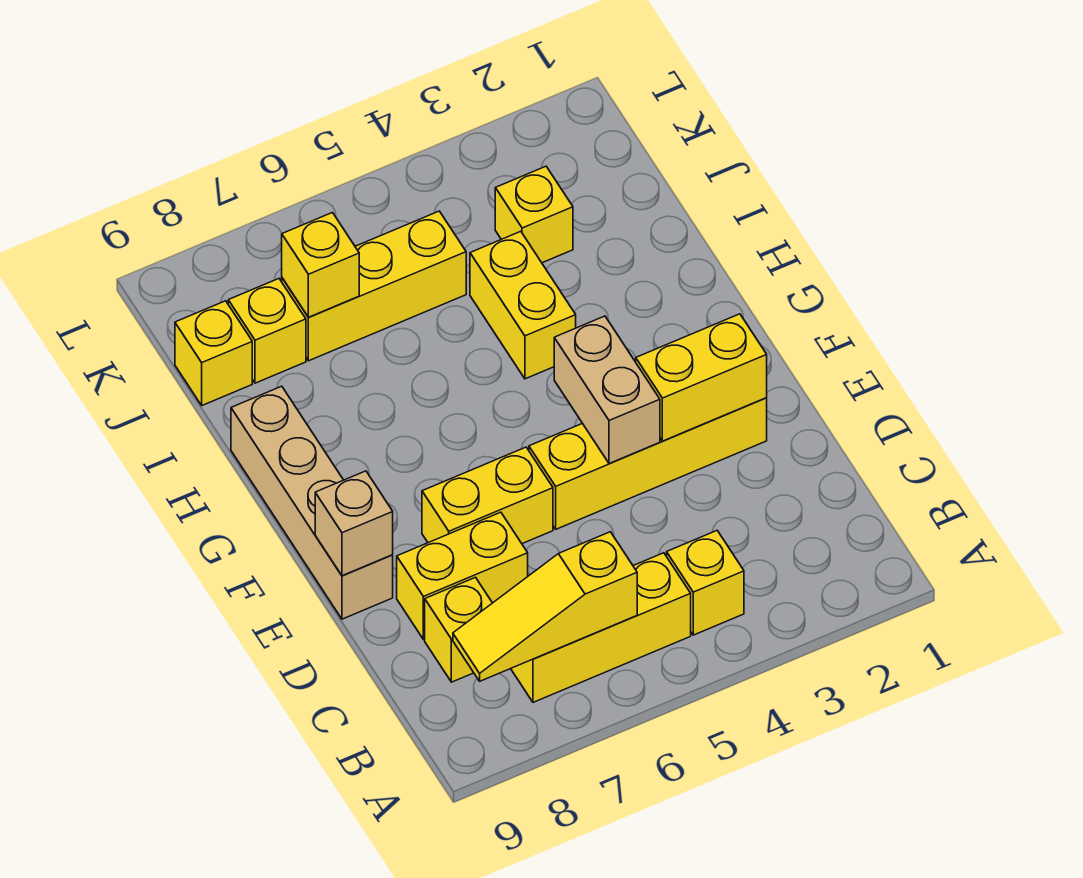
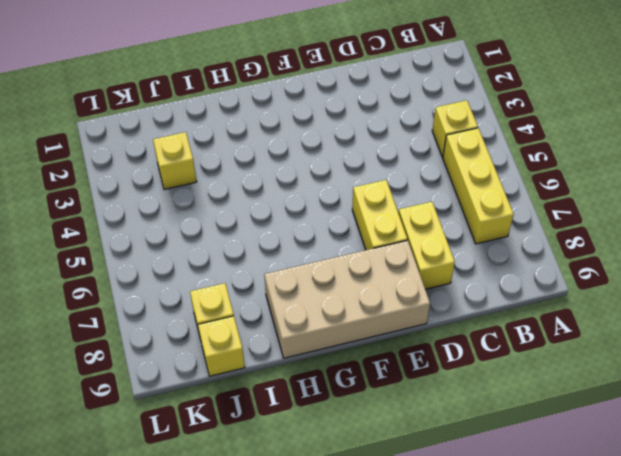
tan 2x4 brick [264,240,430,358] -> tan 1x4 brick [231,386,393,619]
none -> yellow 1x1 brick [425,577,492,682]
none -> yellow 1x4 brick [529,398,767,529]
none -> yellow 1x2 brick [470,231,576,379]

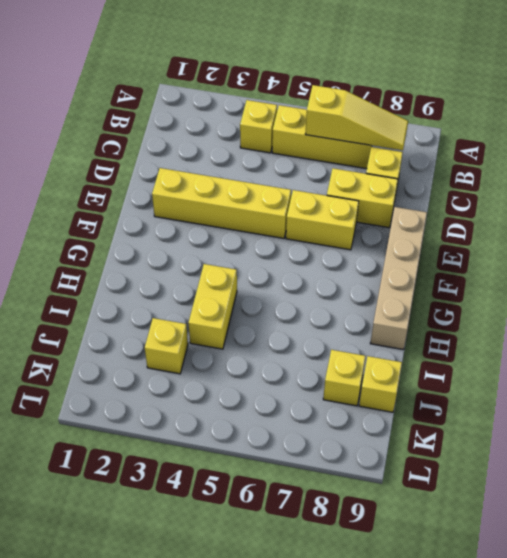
none -> yellow 1x3 brick [282,211,466,361]
none -> yellow 1x2 brick [636,314,767,441]
none -> tan 1x2 brick [554,316,660,464]

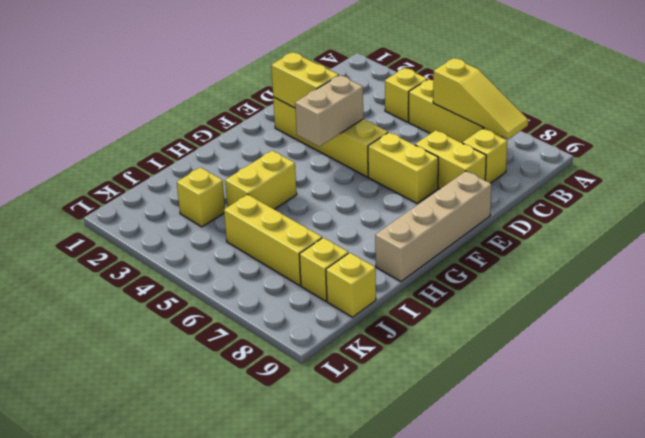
none -> tan 1x1 brick [315,471,393,576]
none -> yellow 1x1 brick [282,213,359,317]

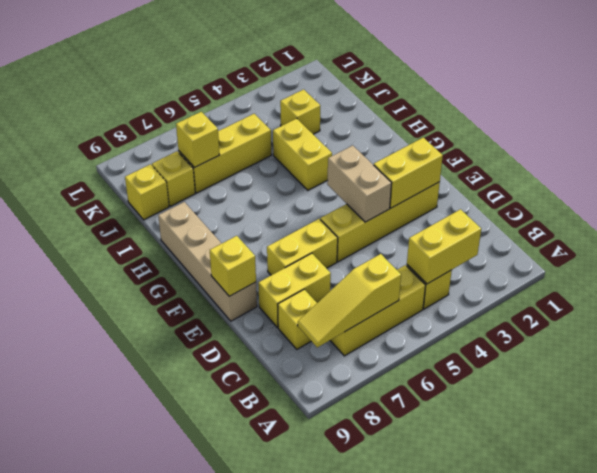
yellow 1x2 brick [407,209,481,284] -> none
yellow 1x1 brick [210,236,256,296] -> tan 1x1 brick [315,471,393,576]

